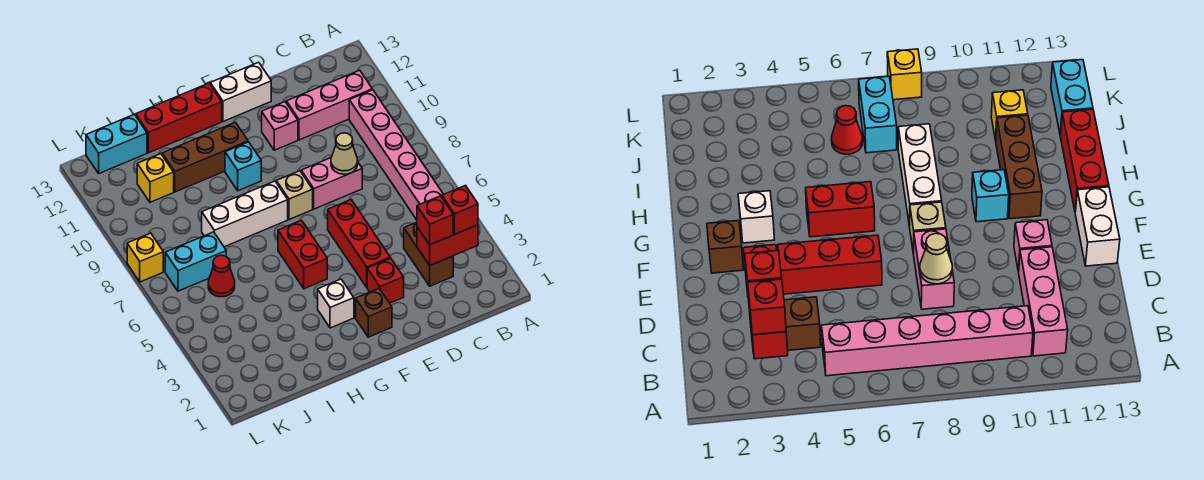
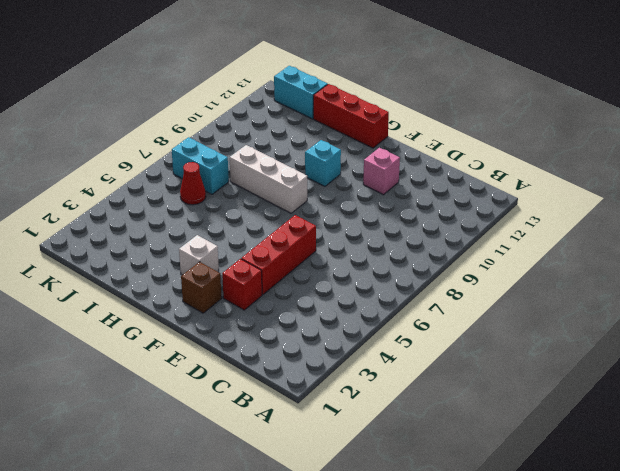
none -> pink 1x6 brick [349,90,443,220]
none -> pink 1x3 brick [286,70,372,140]
none -> brown 1x2 brick [404,222,453,286]

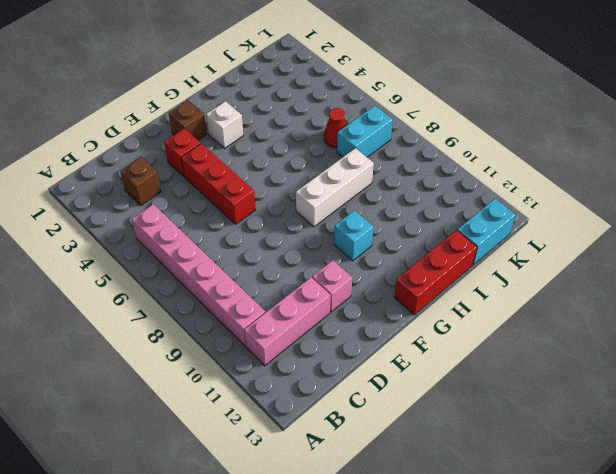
brown 1x1 brick [120,157,161,205] -> brown 1x2 brick [404,222,453,286]
none -> pink 1x2 brick [301,158,362,209]
none -> white 1x2 brick [210,62,271,122]
none -> tan 1x1 brick [276,171,313,220]

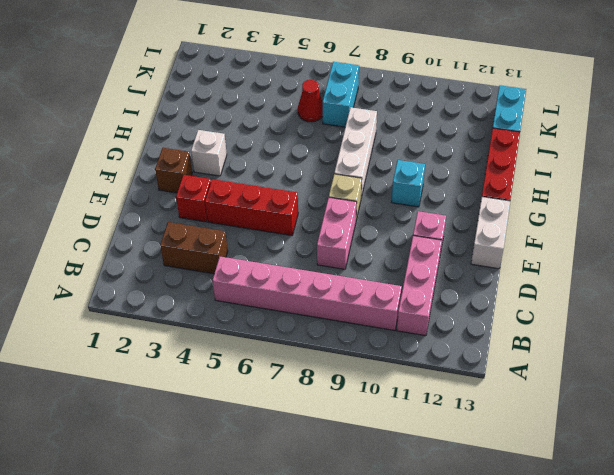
none -> red 1x2 brick [278,220,327,289]
none -> brown 1x3 brick [162,122,248,192]
none -> yellow 1x1 brick [137,154,174,202]

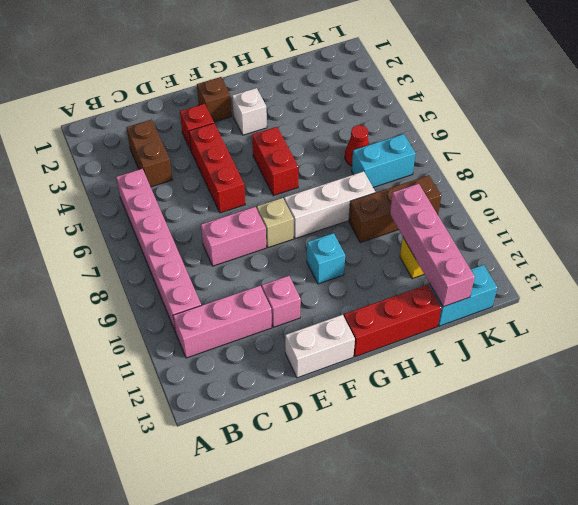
brown 1x3 brick [349,175,441,243] -> brown 1x3 brick moved to [162,122,248,192]
pink 1x4 brick [390,184,475,307] -> none
none -> yellow 1x1 brick [127,233,163,282]
none -> red 1x2 brick [417,225,478,265]
none -> tan 1x1 cone [331,133,358,174]

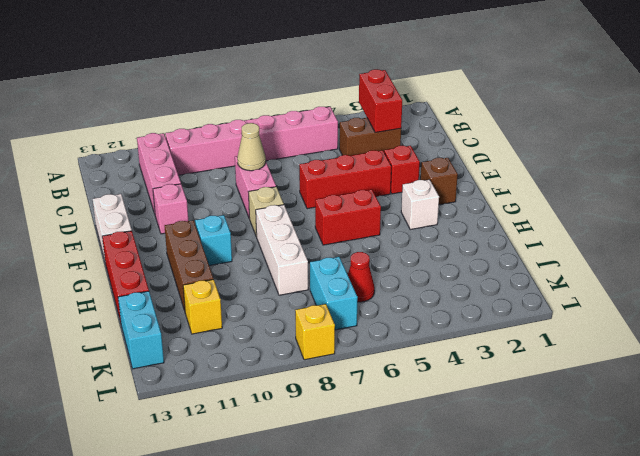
none -> red 1x1 brick [442,186,478,234]
none -> red 1x1 brick [417,196,453,245]

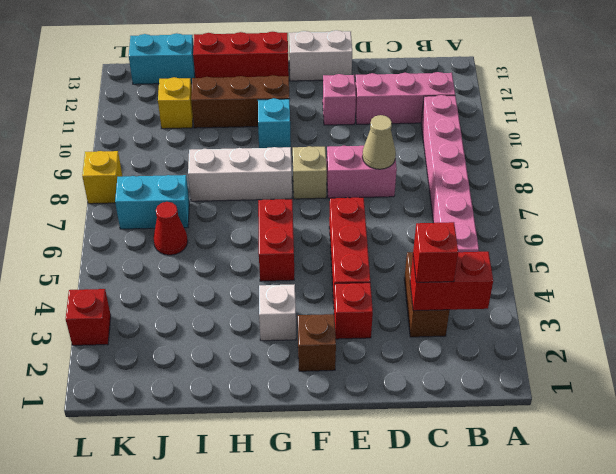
red 1x1 brick [66,289,111,345] -> red 1x1 brick moved to [442,186,478,234]

